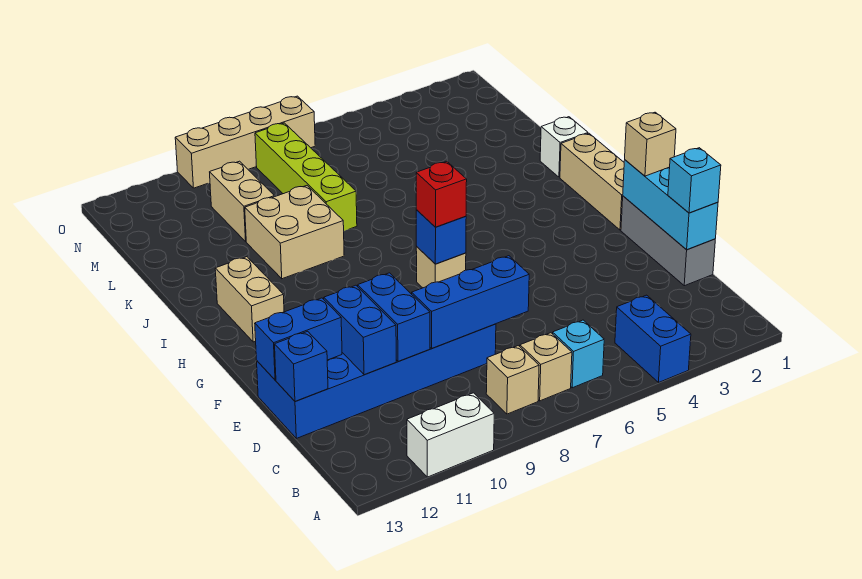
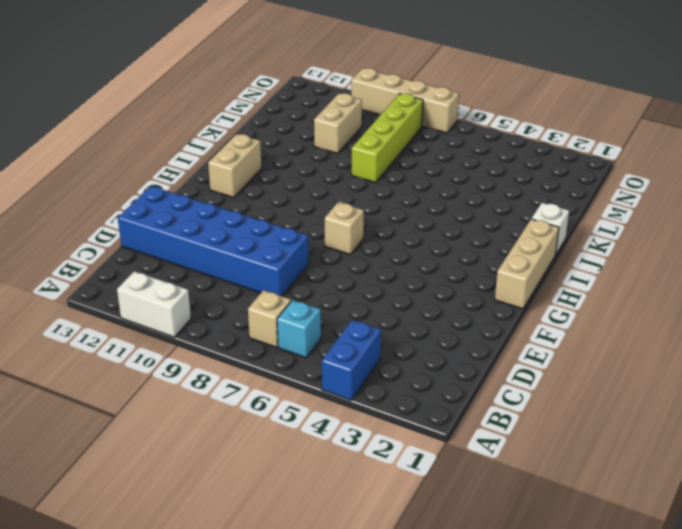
none -> tan 1x1 brick [486,346,539,414]
none -> grey 1x3 brick [621,196,715,286]
none -> tan 2x2 brick [245,186,344,279]

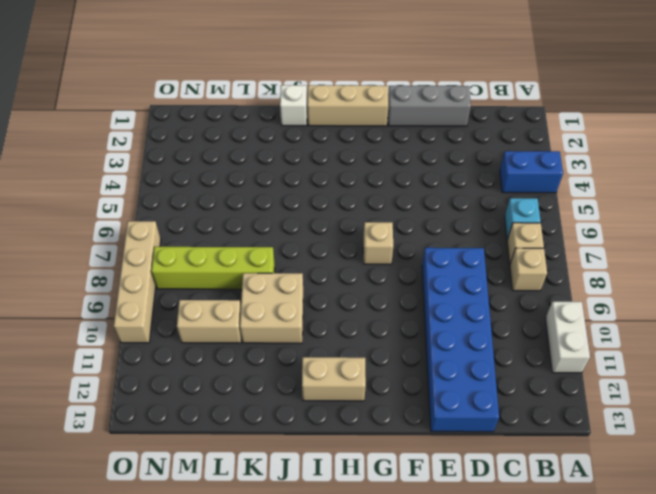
none -> cyan 1x3 brick [623,160,718,250]
none -> blue 1x3 brick [412,256,529,348]
none -> blue 1x2 brick [358,273,430,362]

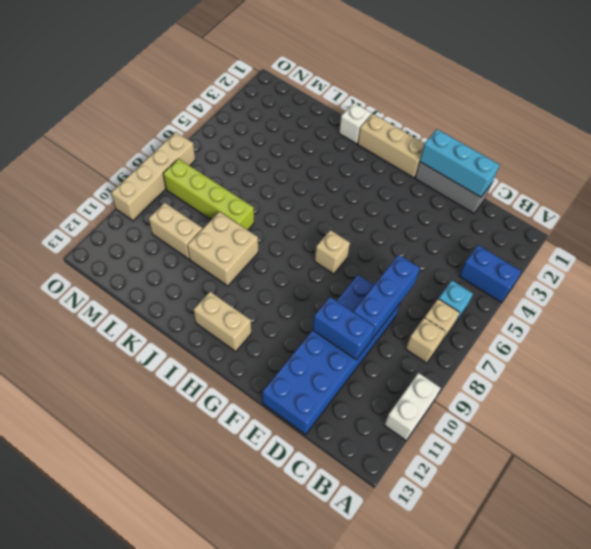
none -> blue 1x2 brick [324,285,396,375]
none -> blue 1x1 brick [275,331,328,401]
none -> blue 1x2 brick [255,298,342,380]

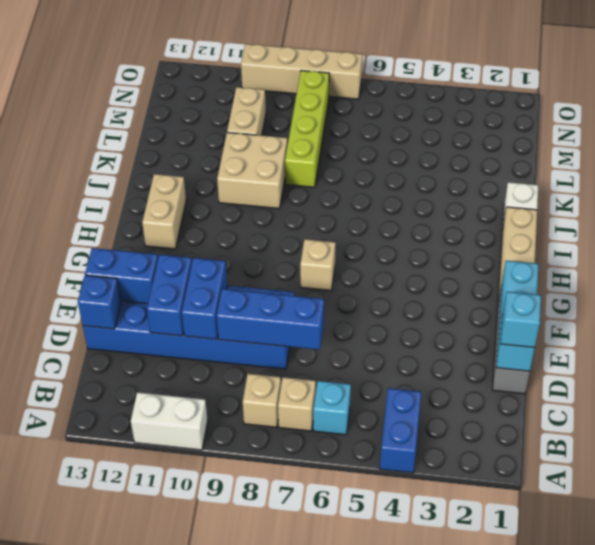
none -> blue 1x1 brick [416,210,466,264]
none -> tan 1x1 brick [625,112,676,176]
none -> red 1x1 brick [416,162,467,227]

